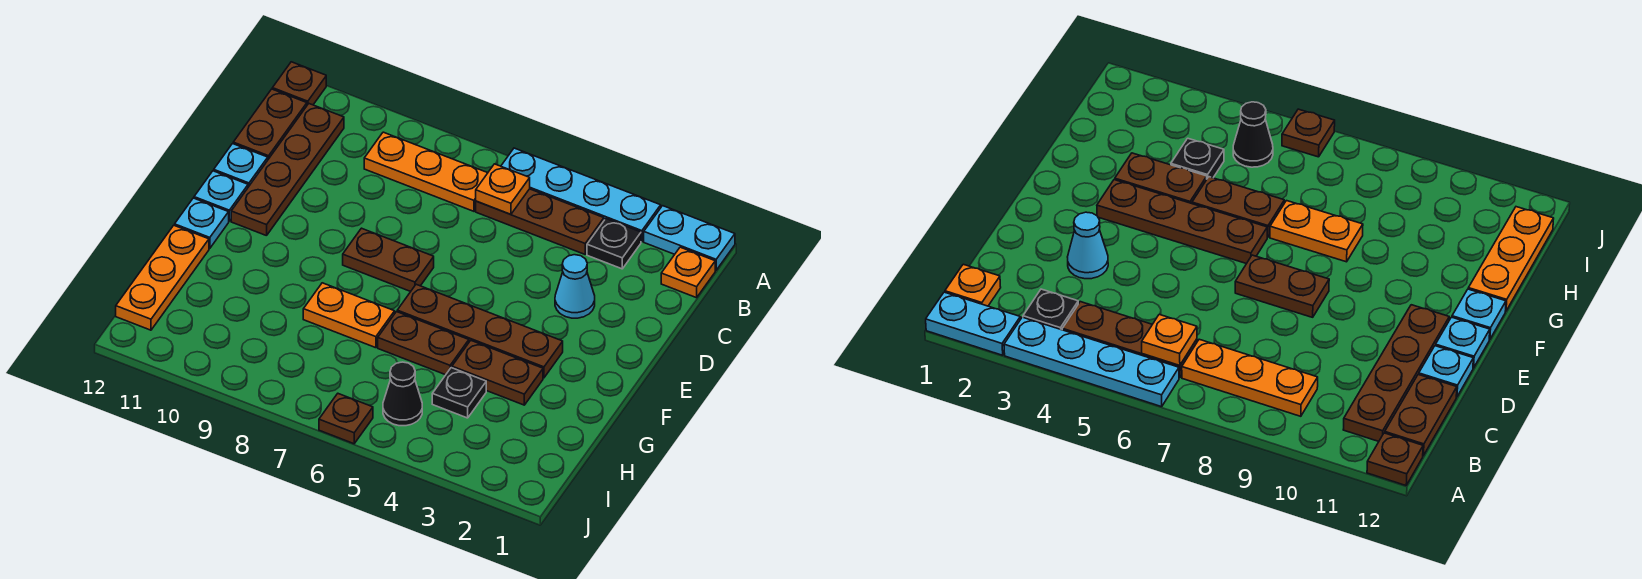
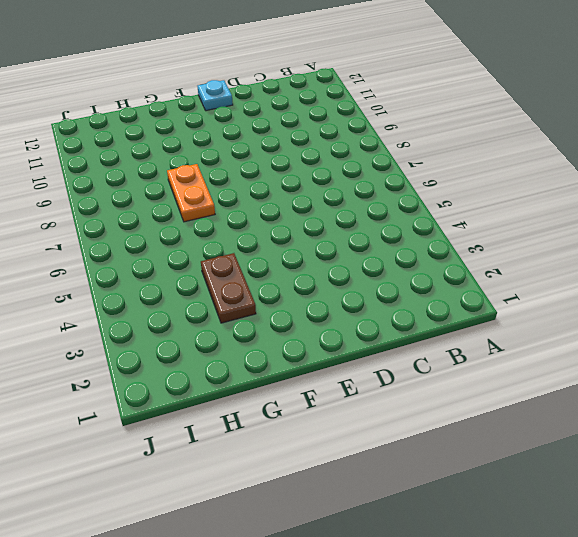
none -> cyan 1x2 plate [644,206,735,270]
none -> cyan 1x4 plate [501,148,661,242]
none -> brown 1x1 plate [272,62,326,105]

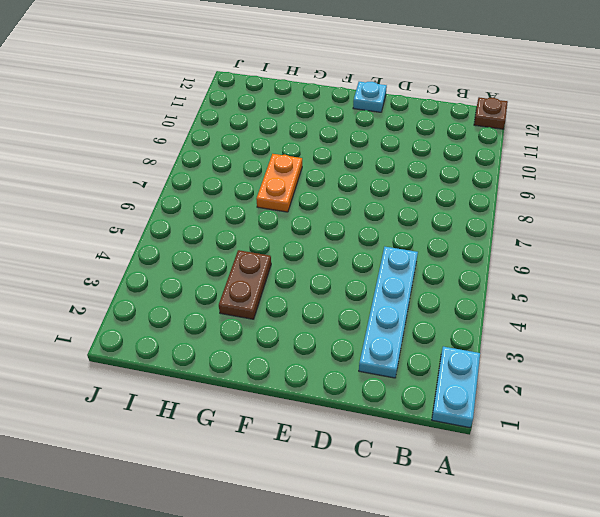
cyan 1x4 plate [359,247,418,378] -> cyan 1x4 plate moved to [501,148,661,242]
none -> orange 1x1 plate [661,247,715,298]
none -> black 1x1 plate [587,219,641,269]
none -> brown 1x3 plate [476,189,604,254]

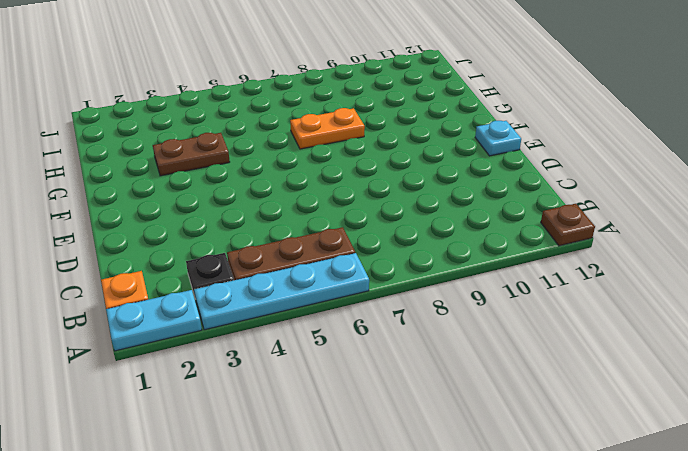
none -> orange 1x3 plate [364,132,487,211]
none -> brown 1x4 plate [231,104,344,236]
none -> brown 1x2 plate [233,89,307,159]

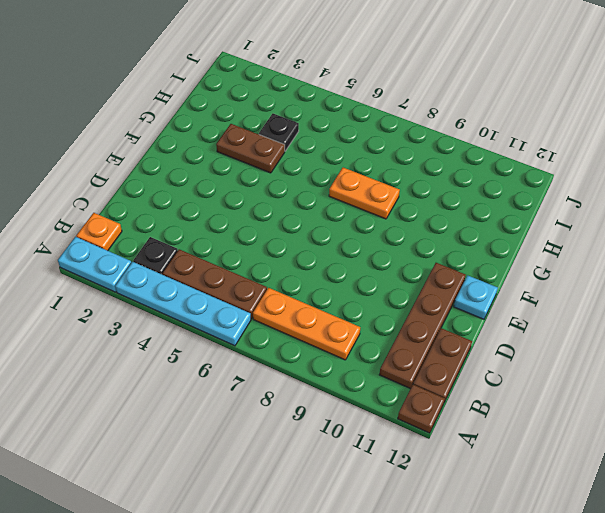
none -> cyan 1x1 cone [555,255,595,318]
none -> cyan 1x1 plate [214,144,268,187]
none -> brown 1x2 plate [343,228,434,292]

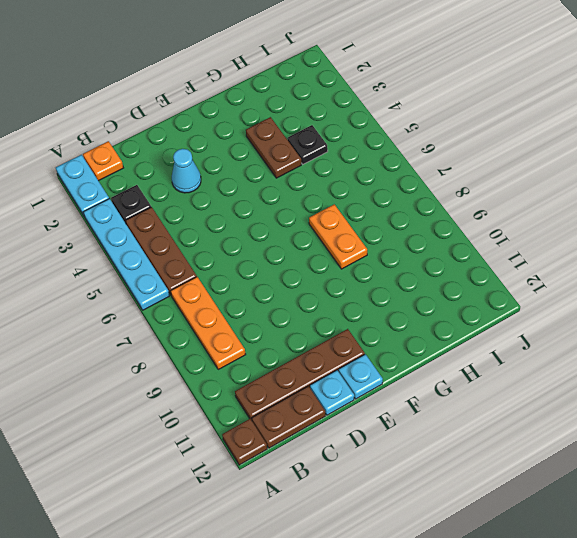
none -> brown 1x2 plate [343,228,434,292]
none -> brown 1x4 plate [397,284,563,378]
none -> cyan 1x1 plate [175,198,229,249]

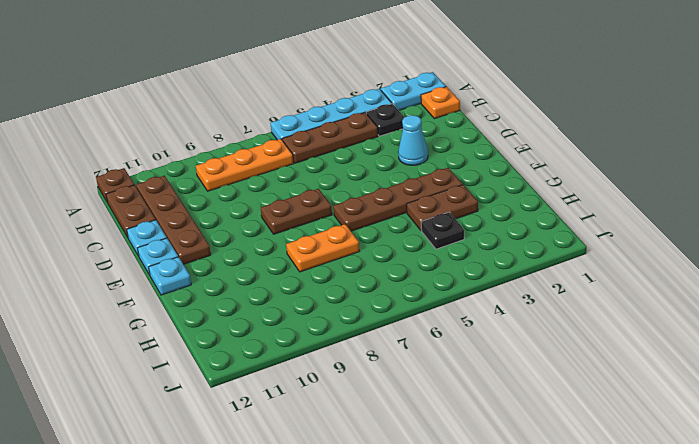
none -> brown 1x2 plate [378,312,469,375]
none -> orange 1x3 plate [116,225,209,330]
none -> black 1x1 cone [383,362,422,426]

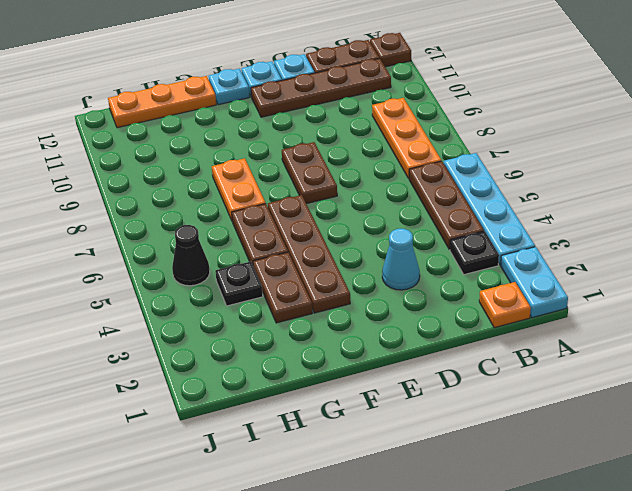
none -> brown 1x1 plate [319,394,373,444]
none -> orange 1x1 plate [476,164,530,214]

